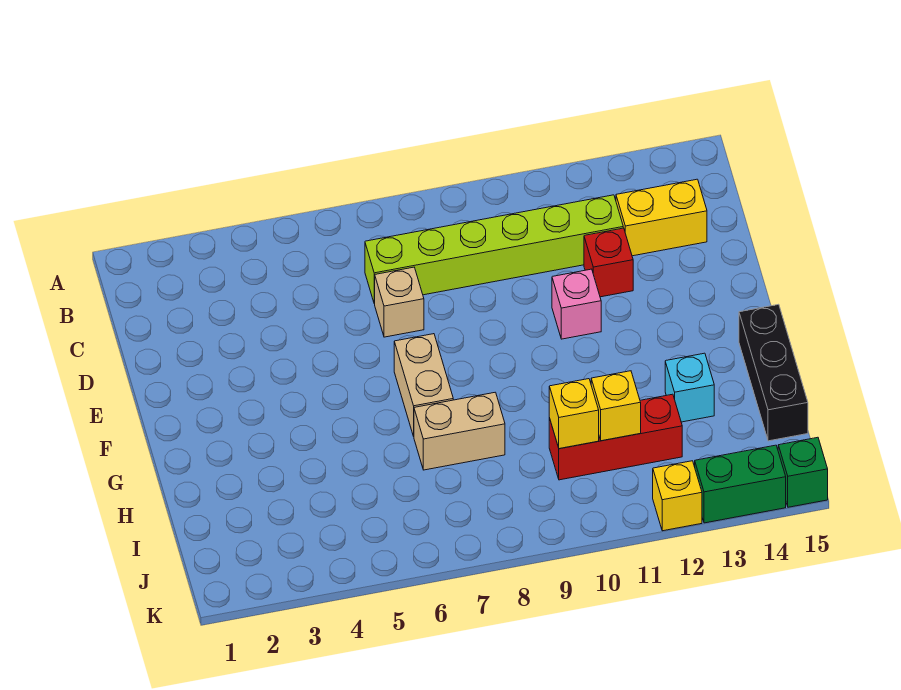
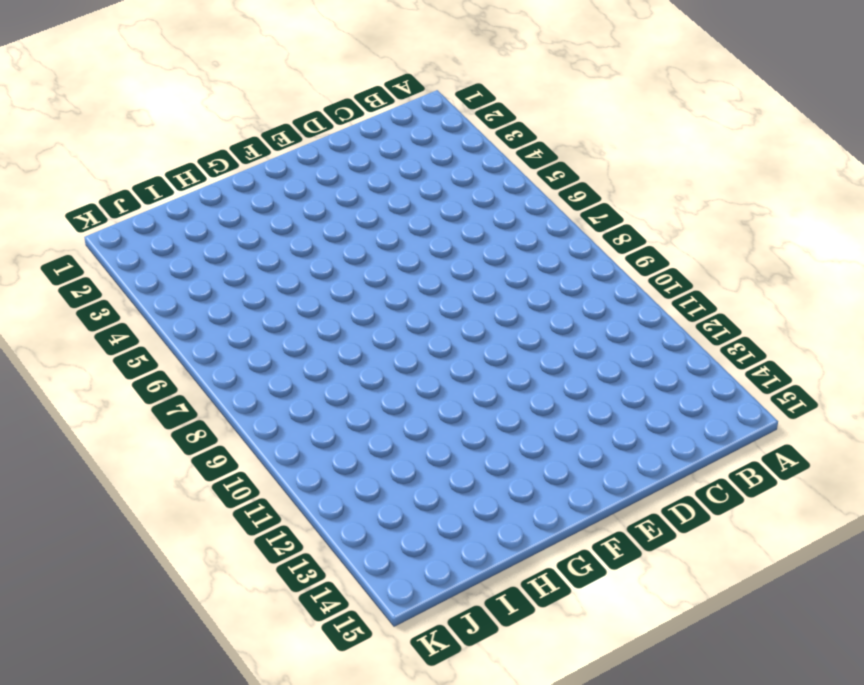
none -> lime 1x6 brick [365,195,623,304]
none -> yellow 1x2 brick [616,179,707,256]
none -> tan 1x1 brick [375,267,424,337]

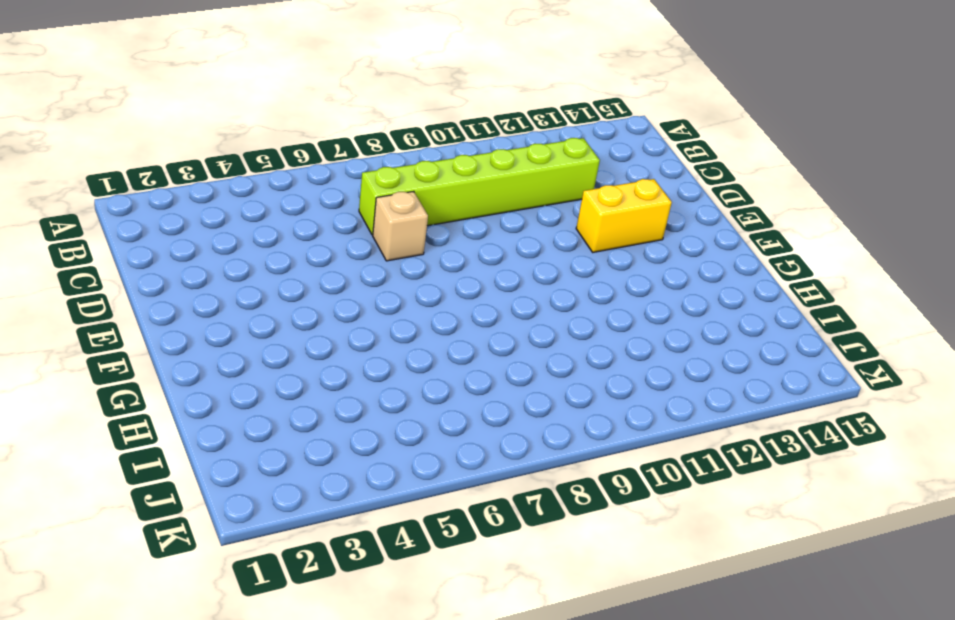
yellow 1x2 brick [576,179,672,252] -> yellow 1x2 brick moved to [616,179,707,256]
none -> red 1x1 brick [584,228,633,297]
none -> pink 1x1 brick [552,269,601,339]
none -> tan 1x2 brick [394,334,453,436]

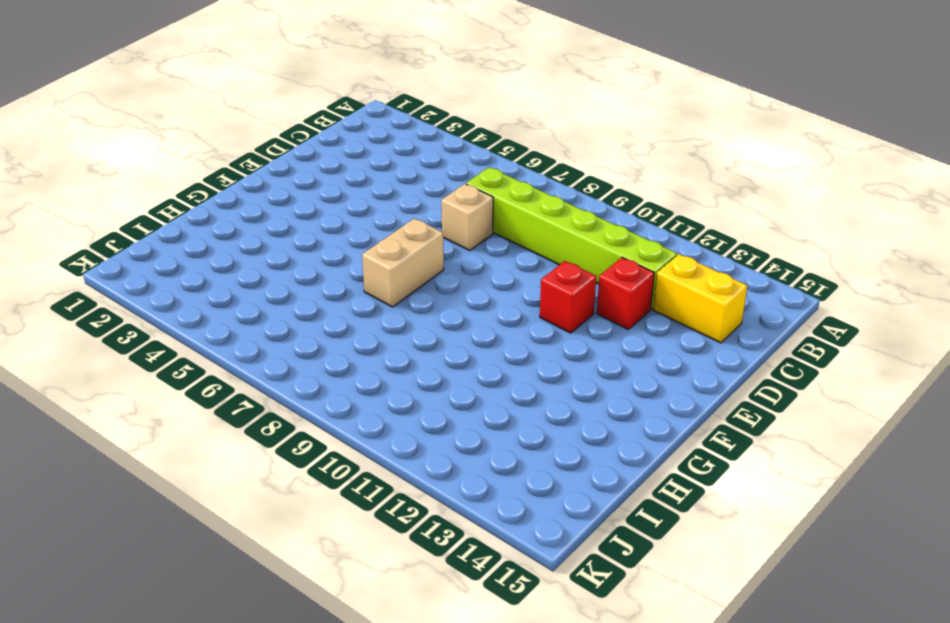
red 1x1 brick [540,261,596,333] -> pink 1x1 brick [552,269,601,339]
none -> black 1x3 brick [739,304,808,441]
none -> tan 1x2 brick [414,392,505,470]
none -> cyan 1x1 brick [665,353,714,422]

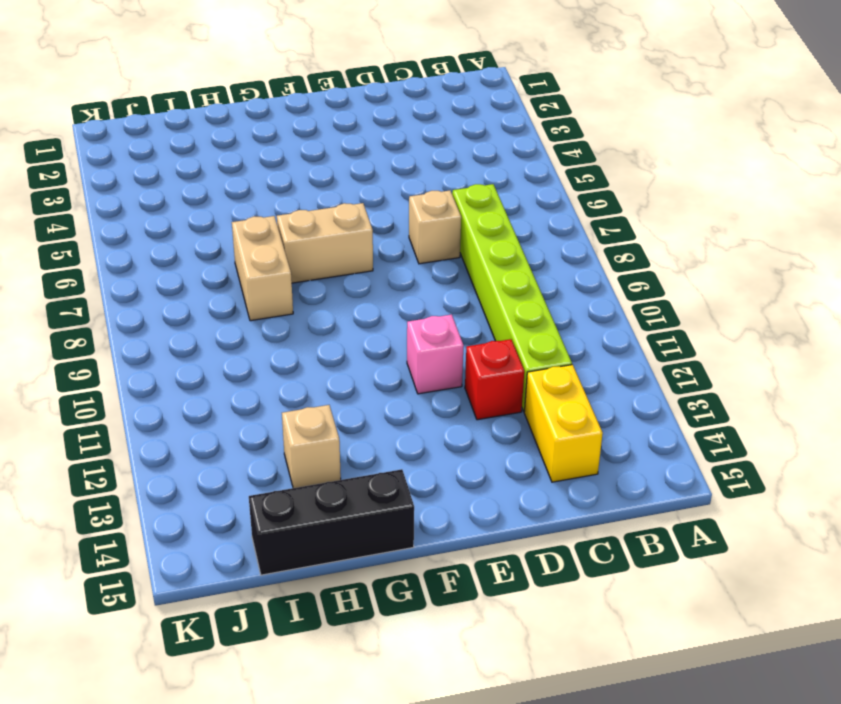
tan 1x1 brick [282,405,341,488] -> cyan 1x1 brick [665,353,714,422]
none -> red 1x3 brick [549,394,682,480]
none -> yellow 1x1 brick [653,461,702,531]
none -> green 1x2 brick [695,445,786,523]

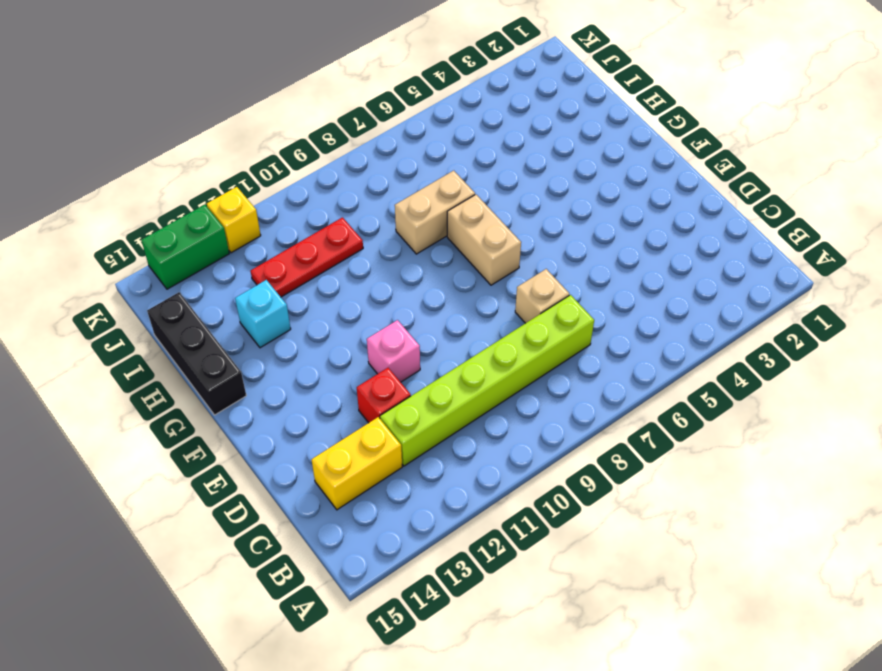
red 1x3 plate [251,217,363,297] -> red 1x3 brick [549,394,682,480]
none -> green 1x1 brick [778,437,828,507]
none -> yellow 1x1 brick [549,379,599,449]
none -> yellow 1x1 brick [591,371,641,441]

